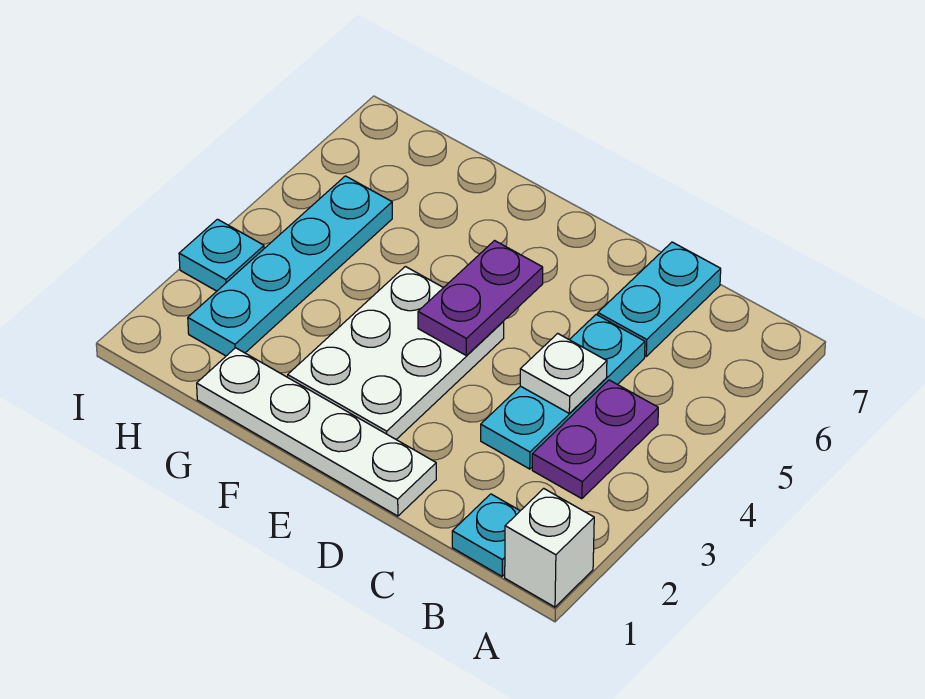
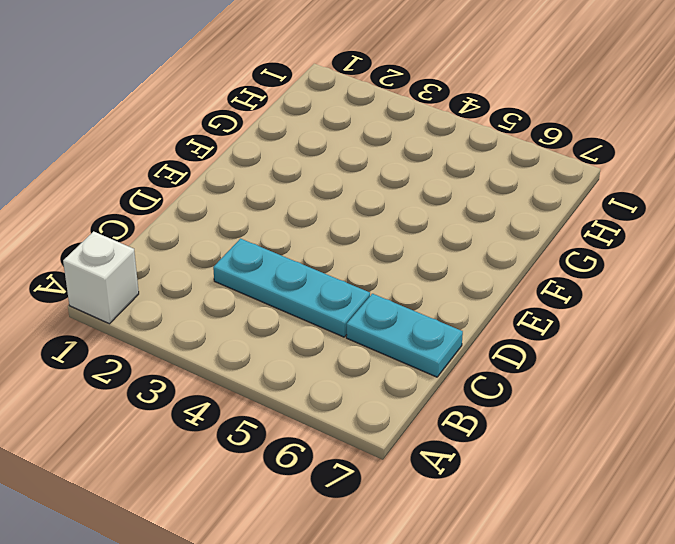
none -> cyan 1x1 plate [452,494,520,576]
none -> purple 1x2 plate [532,380,658,499]

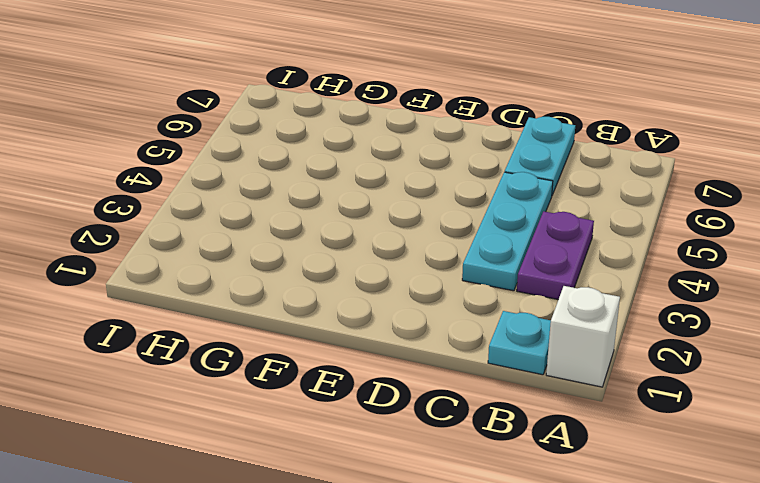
none -> white 1x4 plate [197,348,436,516]
none -> white 2x3 plate [288,266,504,439]

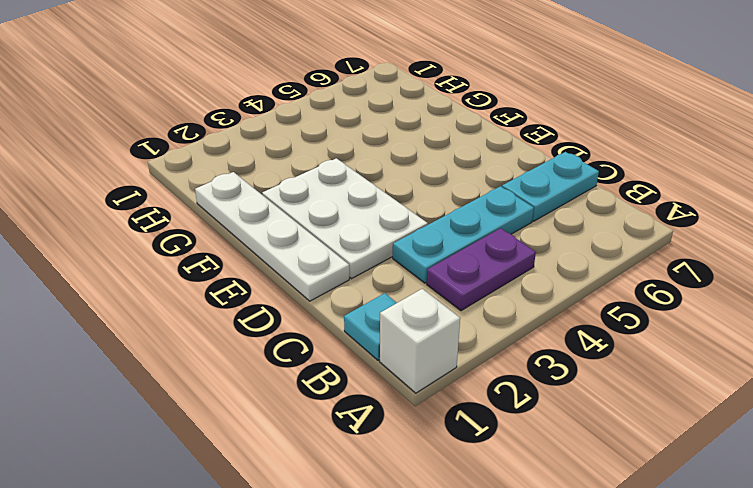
white 2x3 plate [262,158,428,279] -> white 2x3 plate turned to [288,266,504,439]
none -> cyan 1x4 plate [188,176,392,356]
none -> cyan 1x1 plate [179,219,264,291]

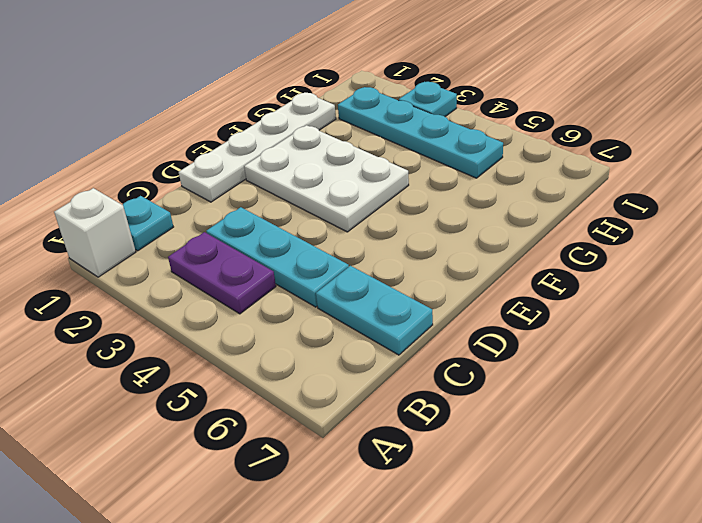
none -> white 1x1 plate [520,333,607,414]
none -> purple 1x2 plate [418,241,543,355]

